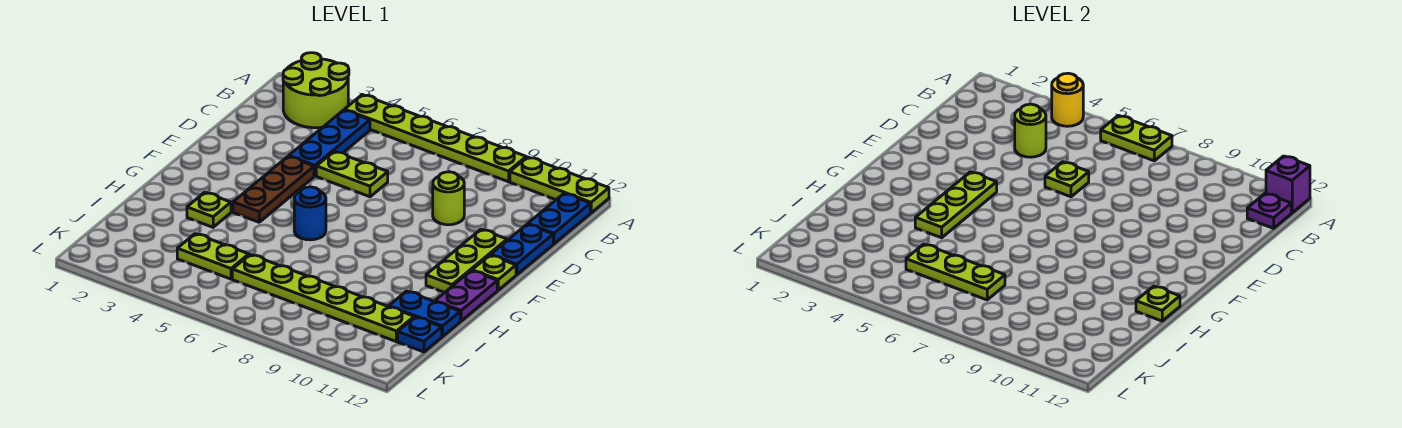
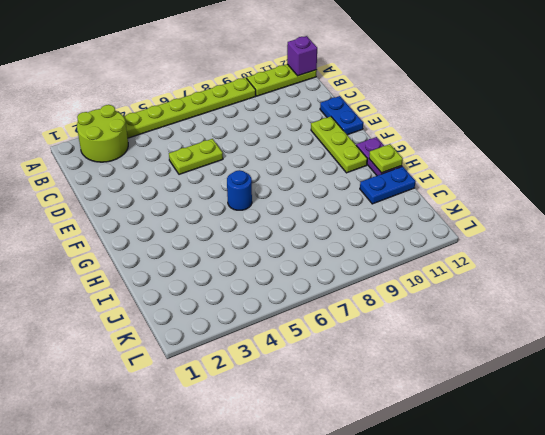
none -> blue 1x3 plate [289,110,370,176]
none -> blue 1x2 plate [528,193,590,244]
none -> lime 1x1 round brick [433,172,464,225]

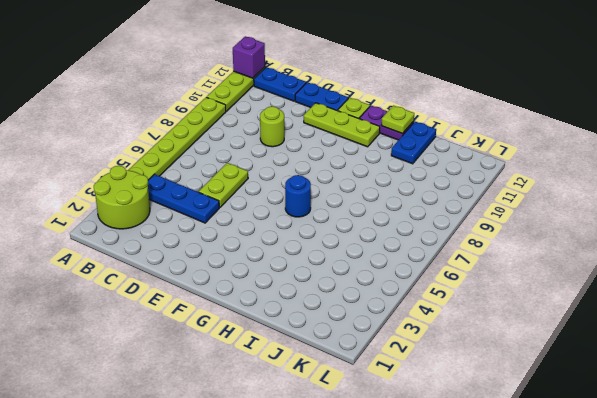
none -> brown 1x3 plate [233,156,314,222]
none -> lime 1x1 plate [187,192,231,227]
none -> lime 1x2 plate [177,234,249,279]

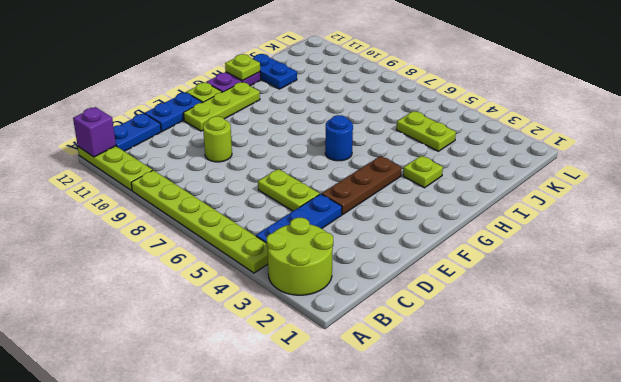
none -> lime 1x6 plate [232,255,414,341]
none -> blue 1x1 plate [398,317,442,352]
none -> yellow 1x1 round brick [1052,73,1083,126]

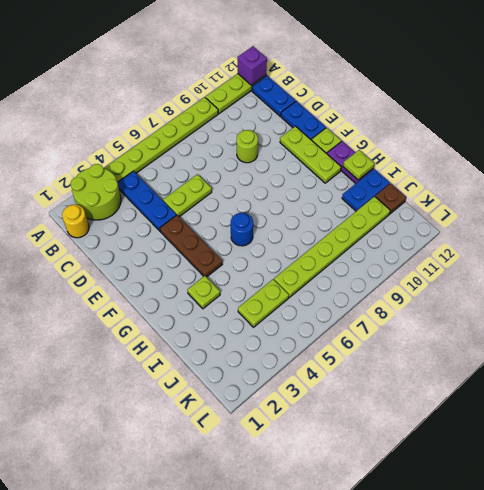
yellow 1x1 round brick [62,205,89,238] -> yellow 1x1 round brick moved to [1052,73,1083,126]
brown 1x1 plate [375,183,406,214] -> blue 1x1 plate [398,317,442,352]
none -> lime 1x2 plate [1101,115,1172,161]
none -> purple 1x1 plate [1247,193,1291,228]
none -> lime 1x1 round brick [1015,104,1046,157]

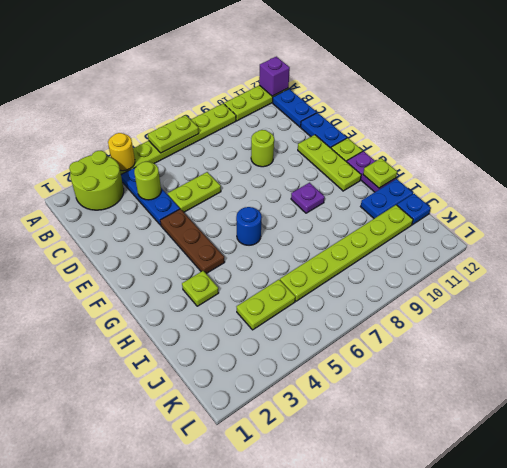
purple 1x1 plate [291,183,325,213] -> purple 1x1 plate moved to [1247,193,1291,228]
none -> lime 1x1 plate [1045,162,1089,197]
none -> lime 1x3 plate [915,172,997,238]
none -> lime 1x3 plate [906,244,1005,300]

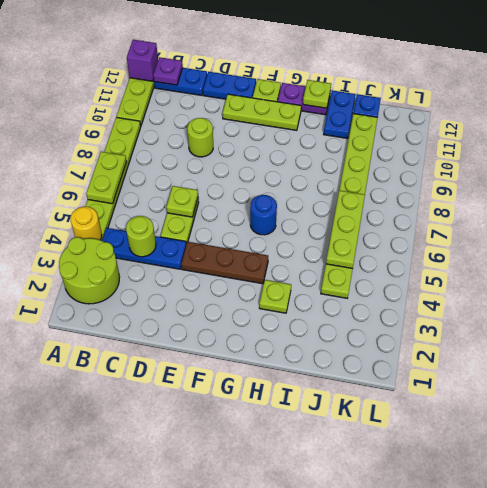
none -> lime 1x3 plate [915,172,997,238]

